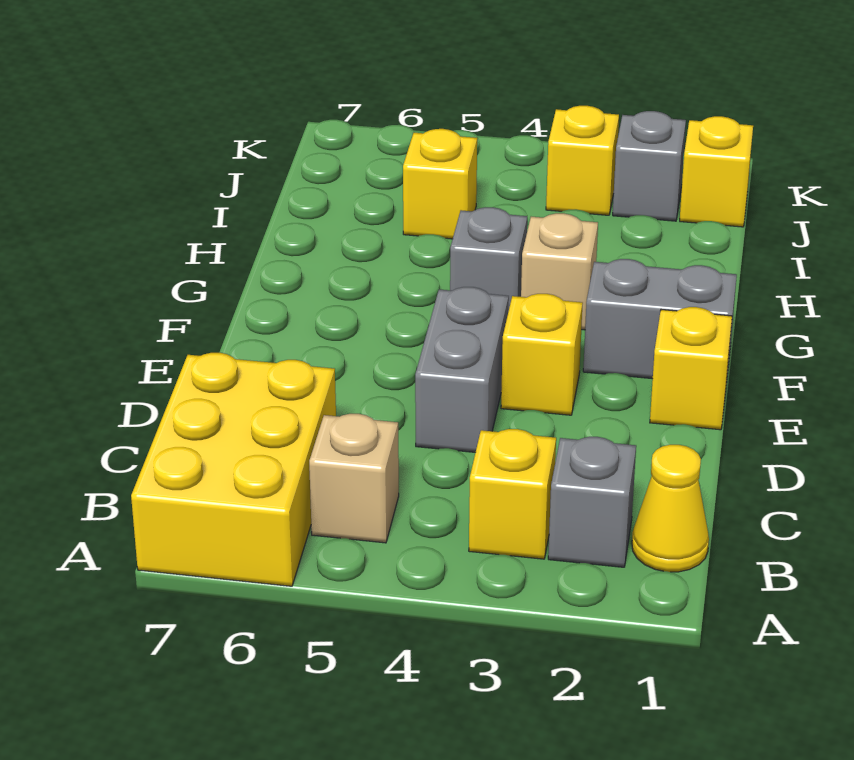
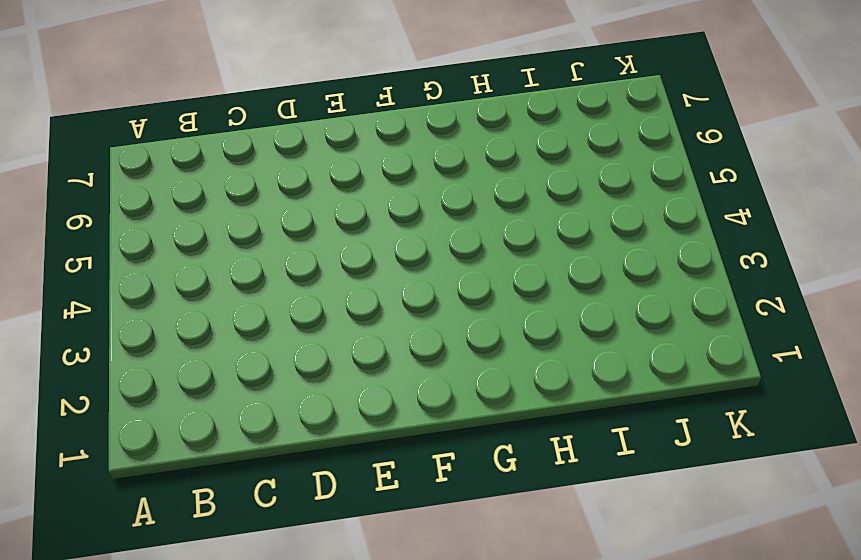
none -> yellow 2x3 brick [131,353,336,586]
none -> yellow 1x1 cone [632,445,709,572]
none -> grey 1x1 brick [548,437,636,567]

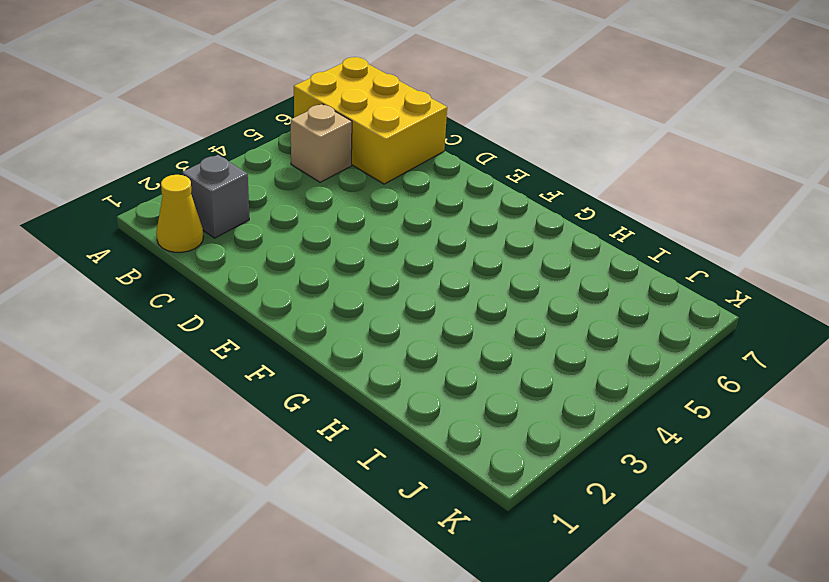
none -> yellow 1x1 brick [469,429,556,559]
none -> grey 1x2 brick [415,287,509,452]
none -> yellow 1x1 brick [650,307,732,430]

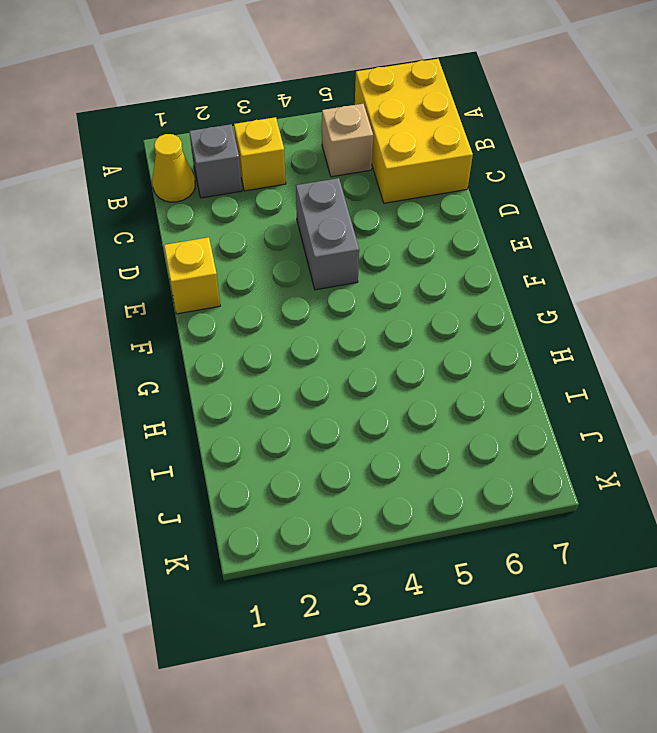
none -> yellow 1x1 brick [501,294,583,415]
none -> grey 1x2 brick [583,259,737,379]
none -> tan 1x1 brick [521,213,598,330]

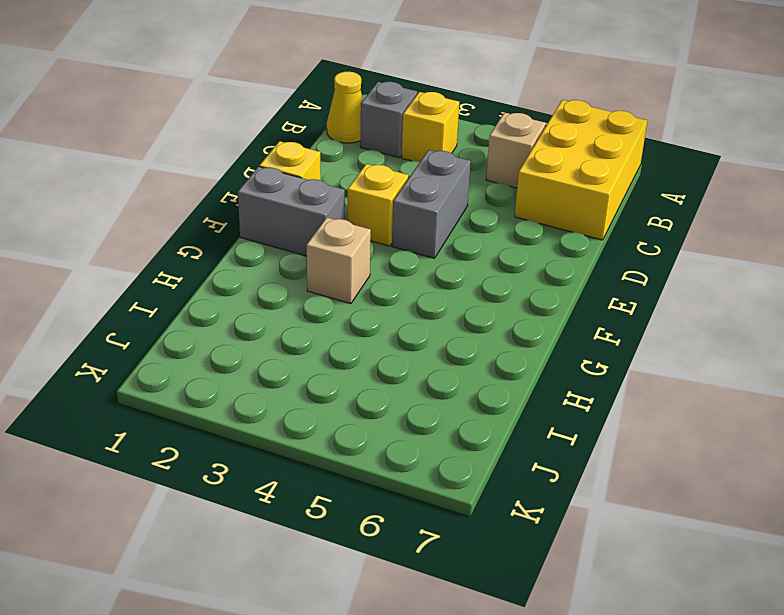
none -> grey 1x1 brick [450,207,527,311]
none -> yellow 1x1 brick [403,129,477,239]
none -> yellow 1x1 brick [680,116,753,227]

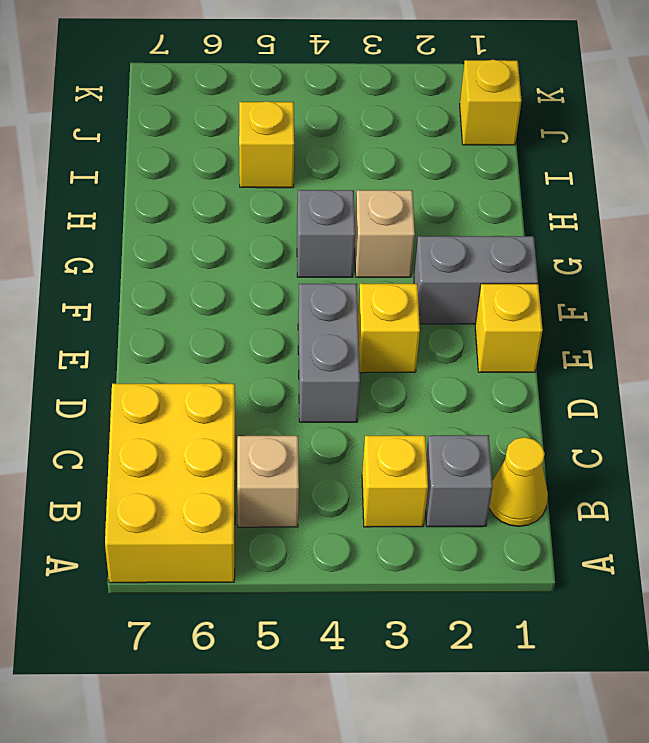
none -> grey 1x1 brick [613,111,686,221]
none -> yellow 1x1 brick [546,106,619,215]

